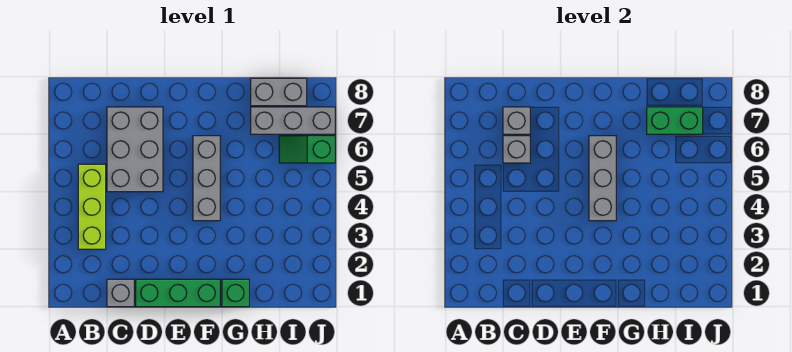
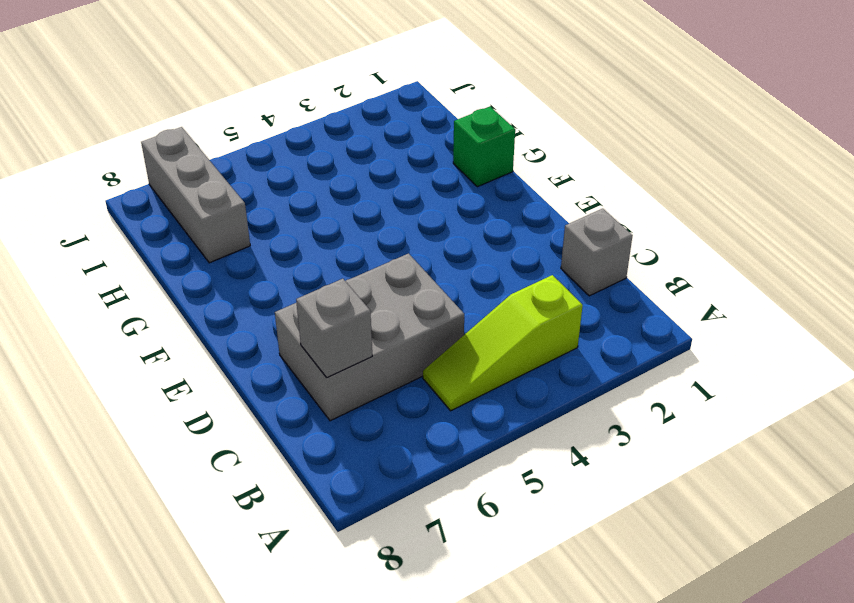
lime 1x3 slope [423,275,583,411] -> lime 1x3 brick [78,164,106,249]
none -> green 1x3 brick [136,279,220,307]
none -> grey 1x3 brick [193,136,220,221]
none -> grey 1x2 brick [251,78,307,106]

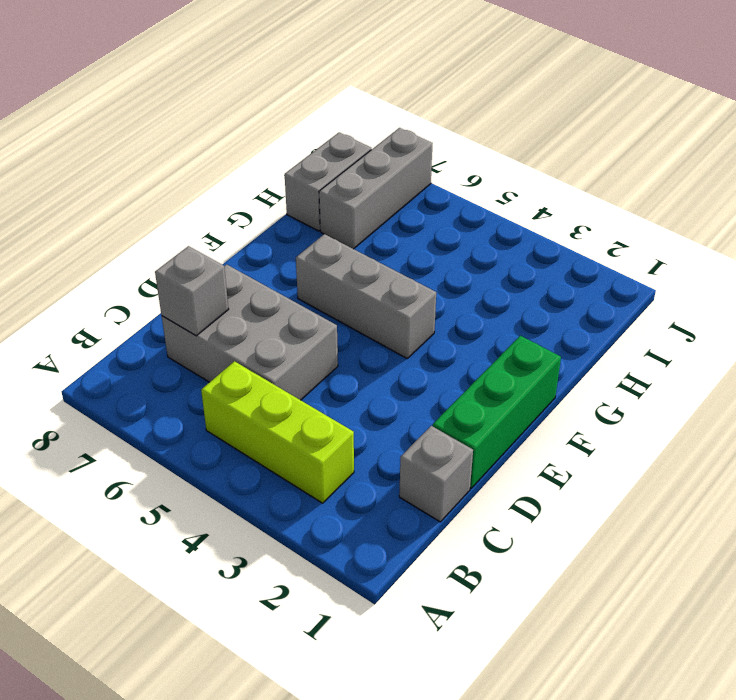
none -> green 1x1 brick [222,279,249,307]
none -> green 1x2 slope [279,136,335,163]
none -> grey 1x1 brick [503,136,530,163]

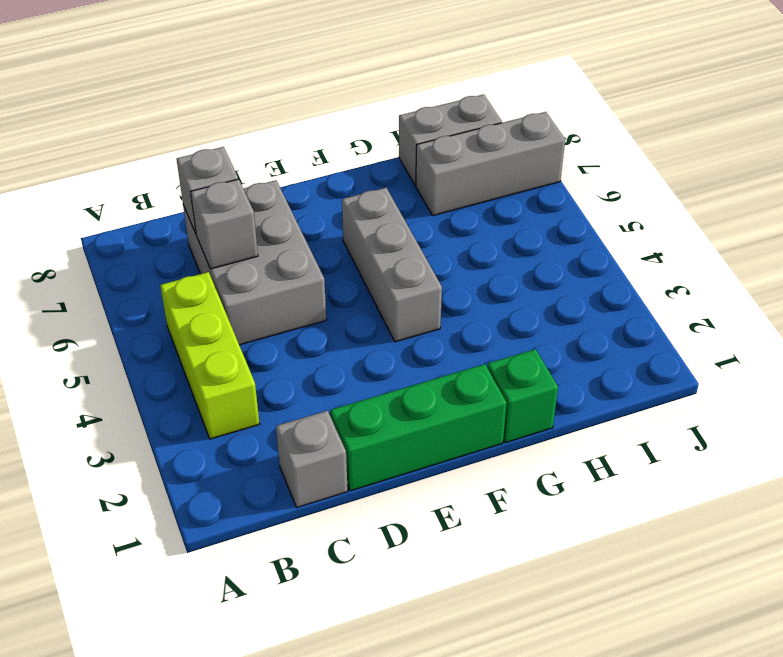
none -> green 1x2 slope [279,136,335,163]
none -> grey 1x3 brick [589,136,616,221]
none -> green 1x2 brick [647,107,703,134]

